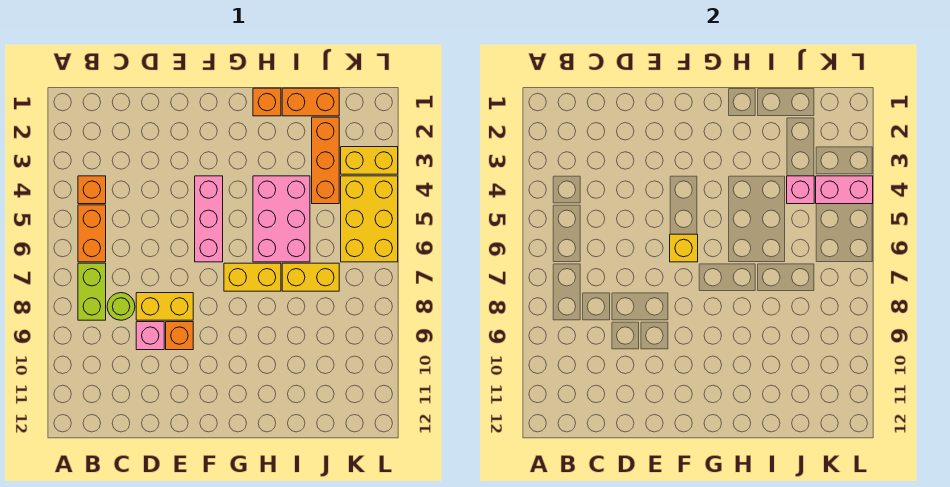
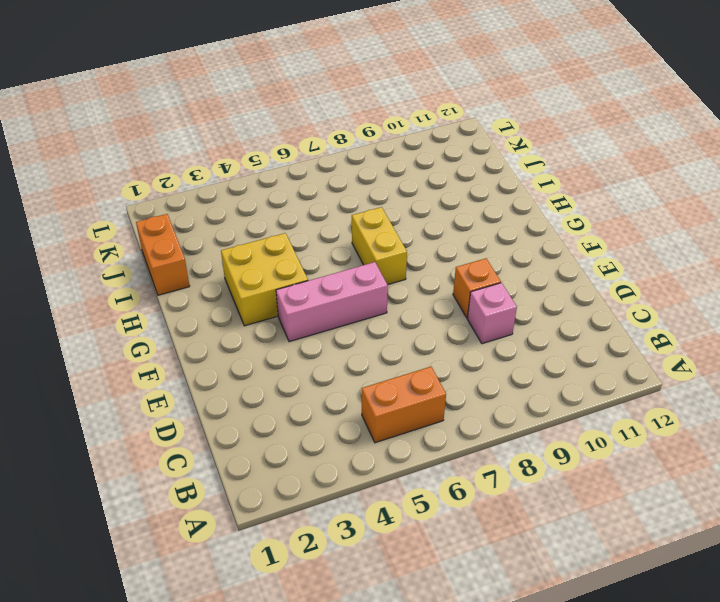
yellow 2x2 brick [221,233,308,326] -> pink 2x3 brick [253,176,310,262]
none -> orange 1x1 brick [78,176,106,204]
none -> lime 1x2 brick [78,263,106,320]
none -> lime 1x1 round brick [107,293,135,320]

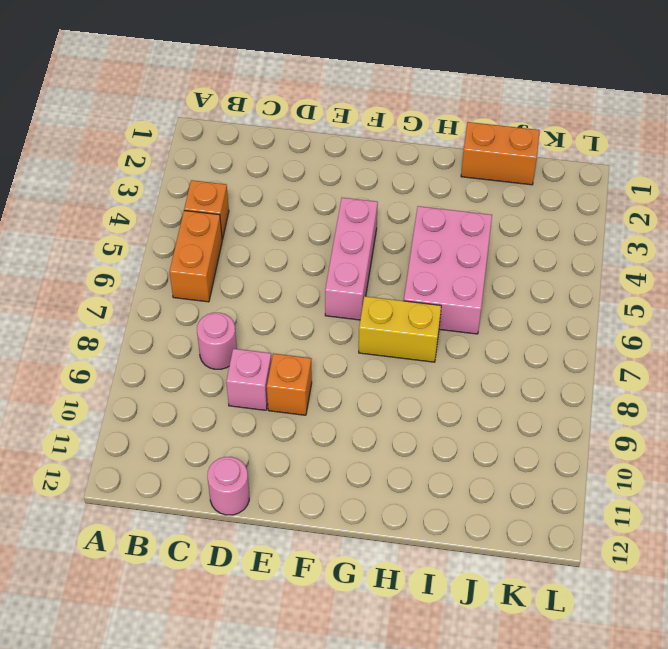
pink 1x1 round brick [197,313,237,369] -> lime 1x1 round brick [107,293,135,320]
pink 1x1 round brick [207,457,249,515] -> none
none -> lime 1x2 brick [78,263,106,320]
none -> yellow 1x2 brick [136,293,193,320]
none -> orange 1x1 brick [253,88,281,116]

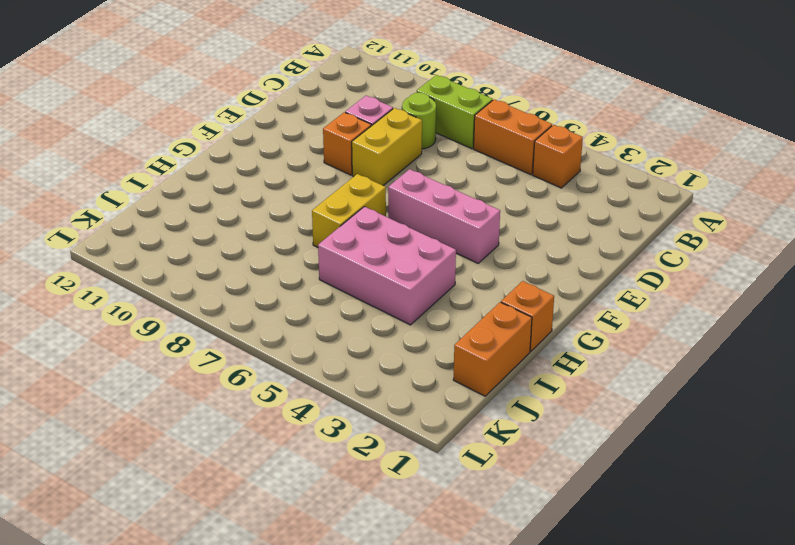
none -> yellow 1x2 brick [282,263,339,291]
none -> orange 1x3 brick [312,117,339,204]
none -> yellow 1x2 brick [341,147,398,174]

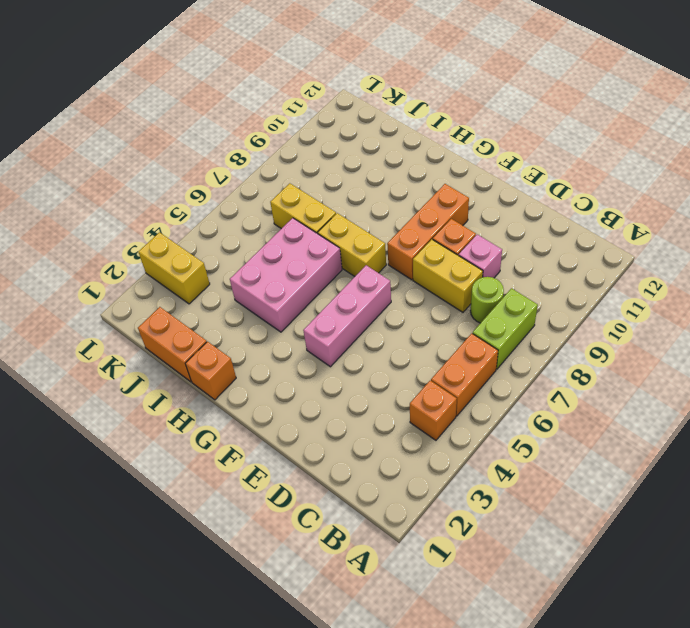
orange 1x3 brick [387,184,469,280] -> orange 1x3 brick moved to [312,117,339,204]
none -> yellow 2x3 brick [341,176,398,262]
none -> yellow 1x1 brick [670,234,698,262]
none -> pink 1x1 brick [787,176,814,204]

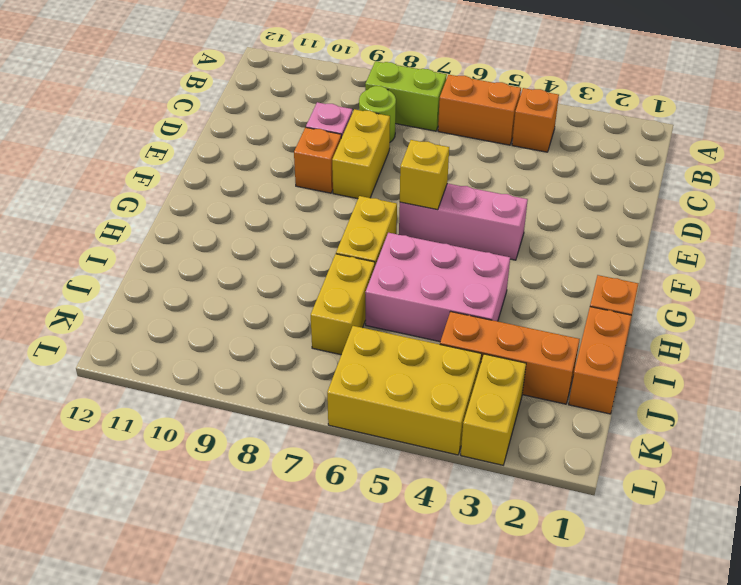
none -> pink 1x1 brick [787,176,814,204]
none -> pink 1x2 brick [816,176,873,204]

